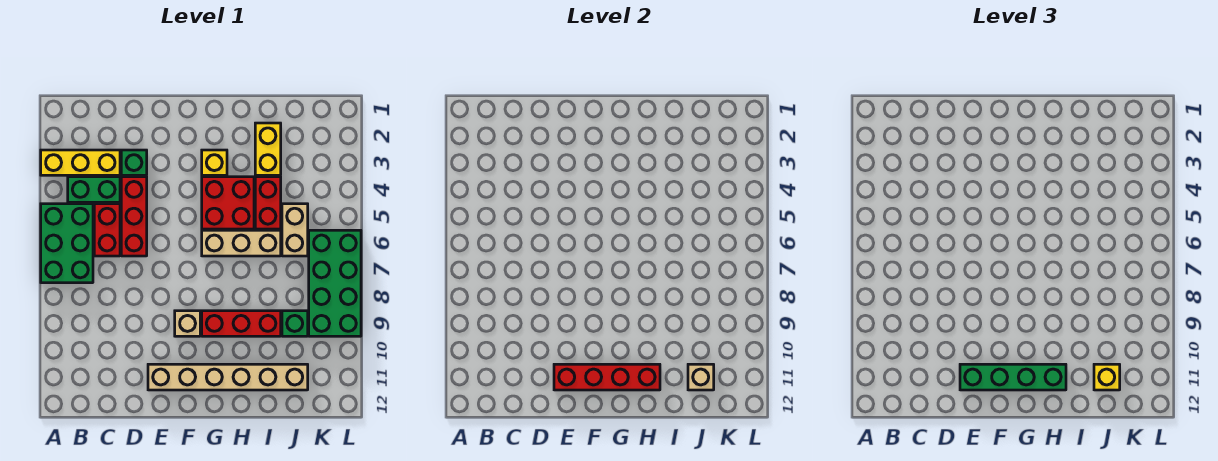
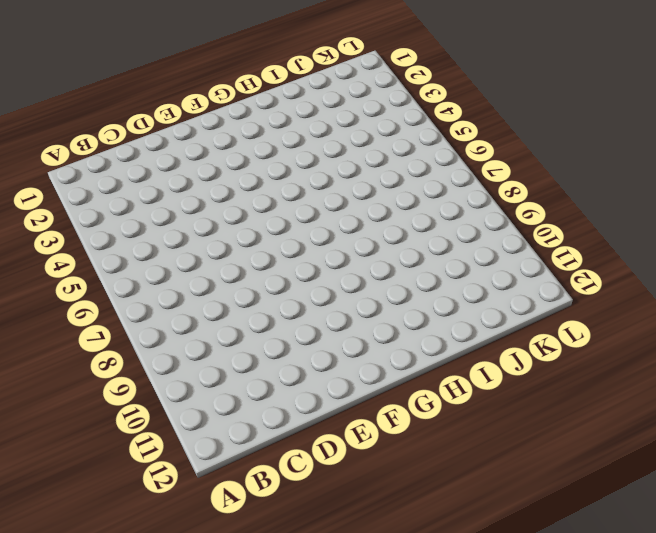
none -> yellow 1x3 brick [41,150,120,175]
none -> green 2x3 brick [41,204,93,283]
none -> green 1x2 brick [68,177,120,202]

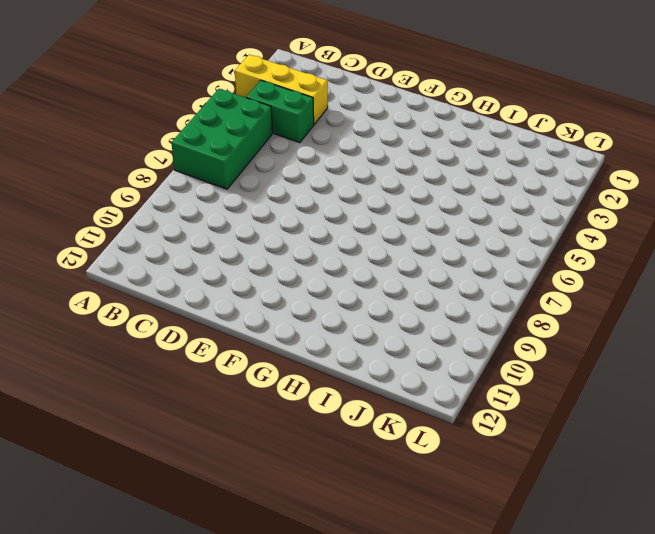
none -> red 1x2 brick [94,204,120,256]
none -> green 1x1 brick [121,150,147,175]
none -> red 1x3 brick [121,177,147,256]

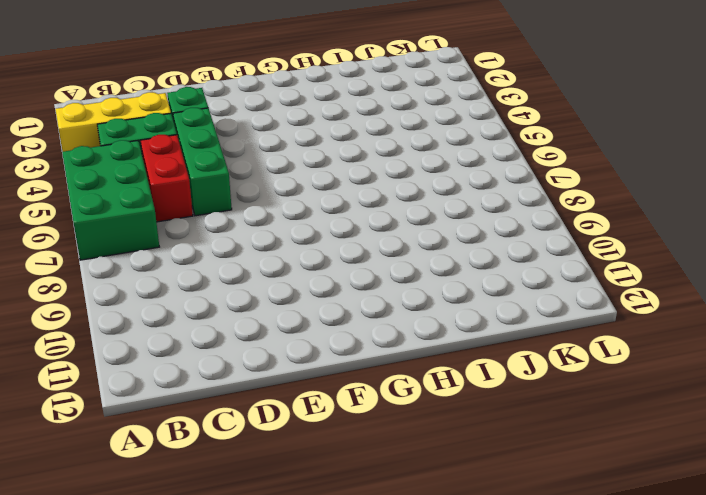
green 1x3 brick [173,108,232,216] -> red 1x3 brick [121,177,147,256]
none -> tan 1x6 brick [148,364,308,390]
none -> tan 1x1 brick [175,311,200,336]
none -> yellow 1x1 brick [202,150,227,175]

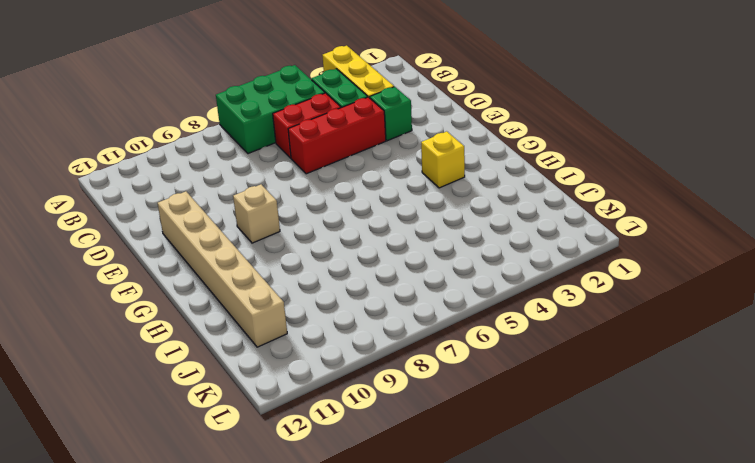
none -> red 2x2 brick [202,177,254,229]
none -> tan 1x3 brick [202,230,281,256]
none -> red 1x3 brick [202,311,281,336]

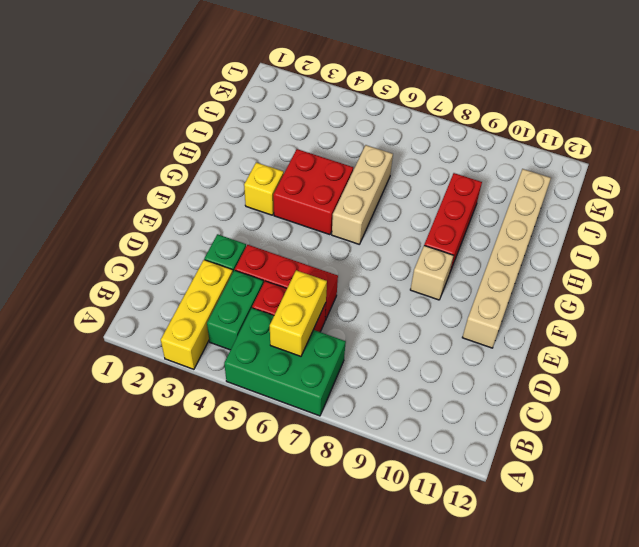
yellow 1x2 brick [270,270,327,356] -> yellow 1x2 brick turned to [255,123,281,175]
none -> red 1x2 brick [255,177,281,229]
none -> tan 1x2 brick [282,204,308,256]
none -> green 1x1 brick [282,311,308,336]

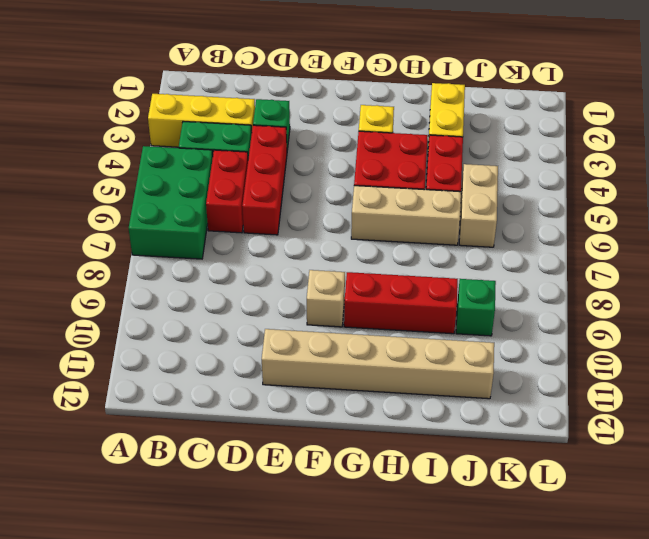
none -> green 2x4 brick [309,230,361,336]
none -> red 1x4 brick [554,364,660,390]
none -> tan 1x1 brick [688,364,714,390]

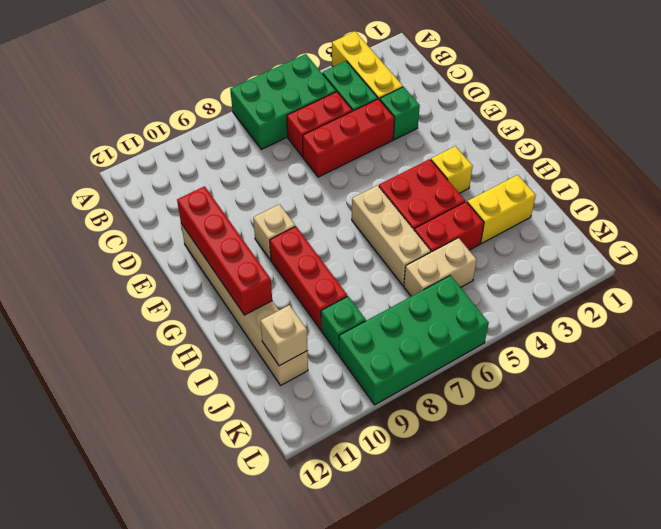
none -> green 1x4 brick [960,364,1066,390]
none -> yellow 1x1 brick [1094,364,1120,390]

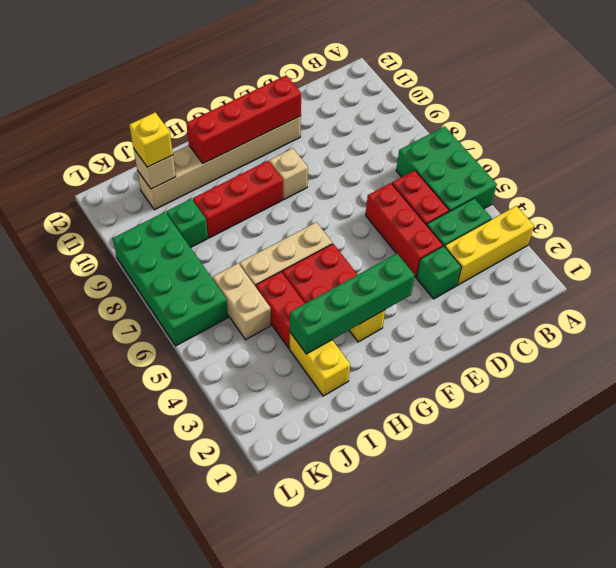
green 1x4 brick [290,254,415,354] -> green 1x4 brick moved to [960,364,1066,390]

